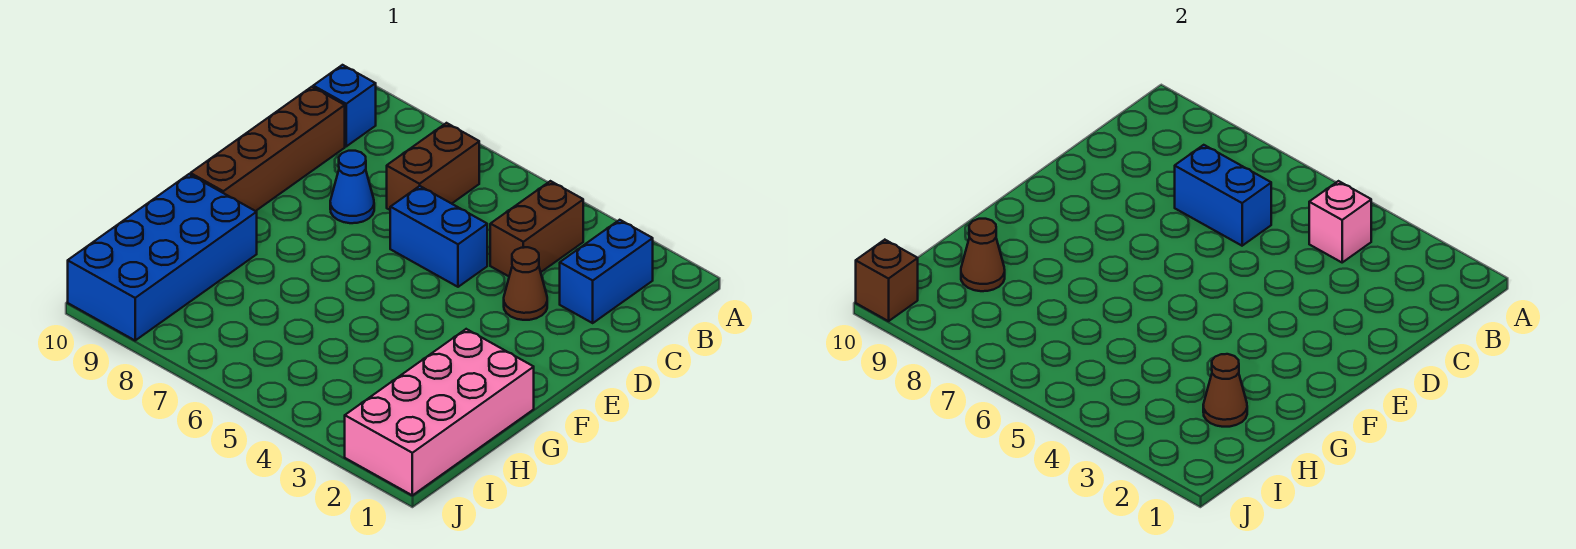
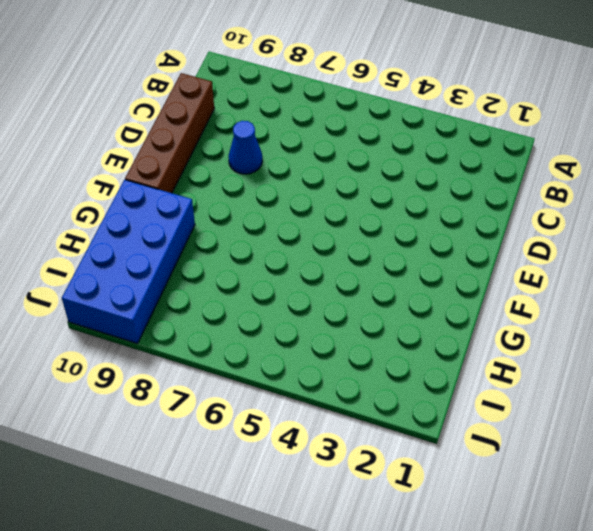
none -> blue 1x2 brick [560,220,653,323]
none -> brown 1x2 brick [490,181,583,276]
none -> brown 1x2 brick [387,123,479,210]

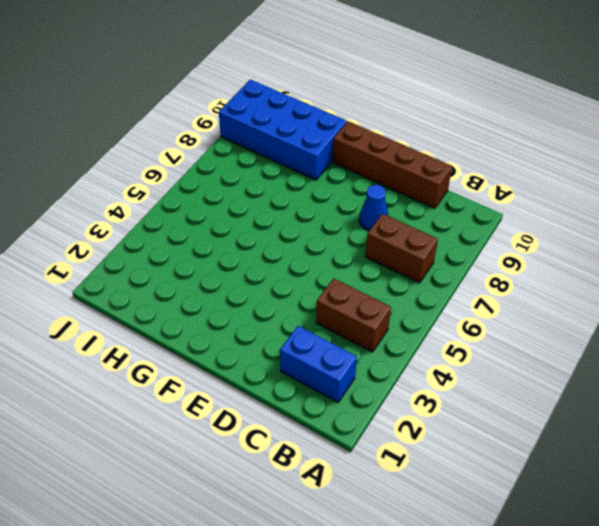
none -> blue 1x1 brick [313,65,376,146]
none -> brown 1x1 cone [504,247,547,320]
none -> blue 1x2 brick [390,186,487,287]

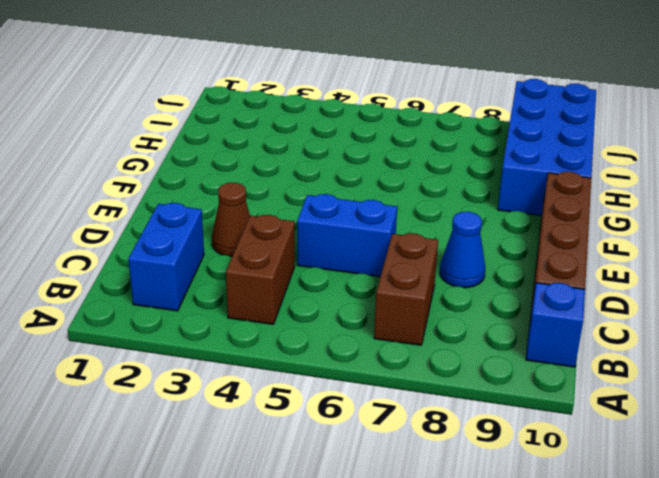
none -> pink 2x4 brick [345,329,534,495]
none -> pink 1x1 brick [1309,181,1371,262]
none -> blue 1x2 brick [1175,145,1271,246]

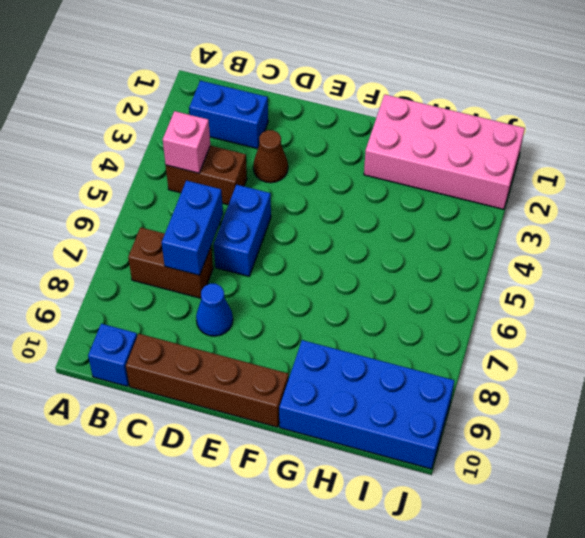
none -> brown 1x1 cone [1203,354,1247,427]
none -> brown 1x1 cone [961,219,1005,291]
none -> brown 1x1 brick [856,240,918,321]

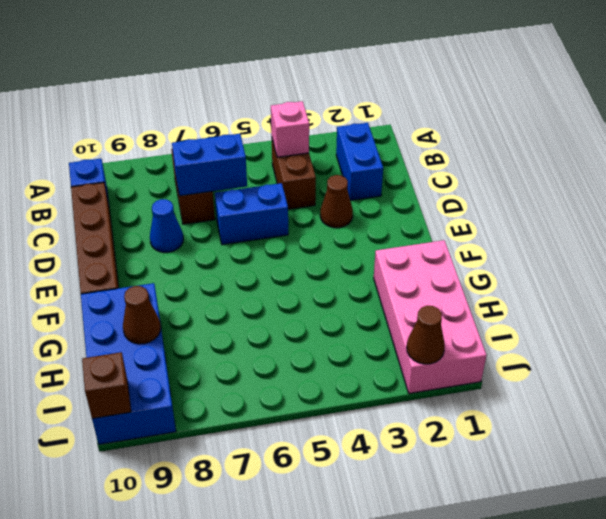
brown 1x1 cone [407,306,445,364] -> brown 1x1 cone moved to [1203,354,1247,427]

